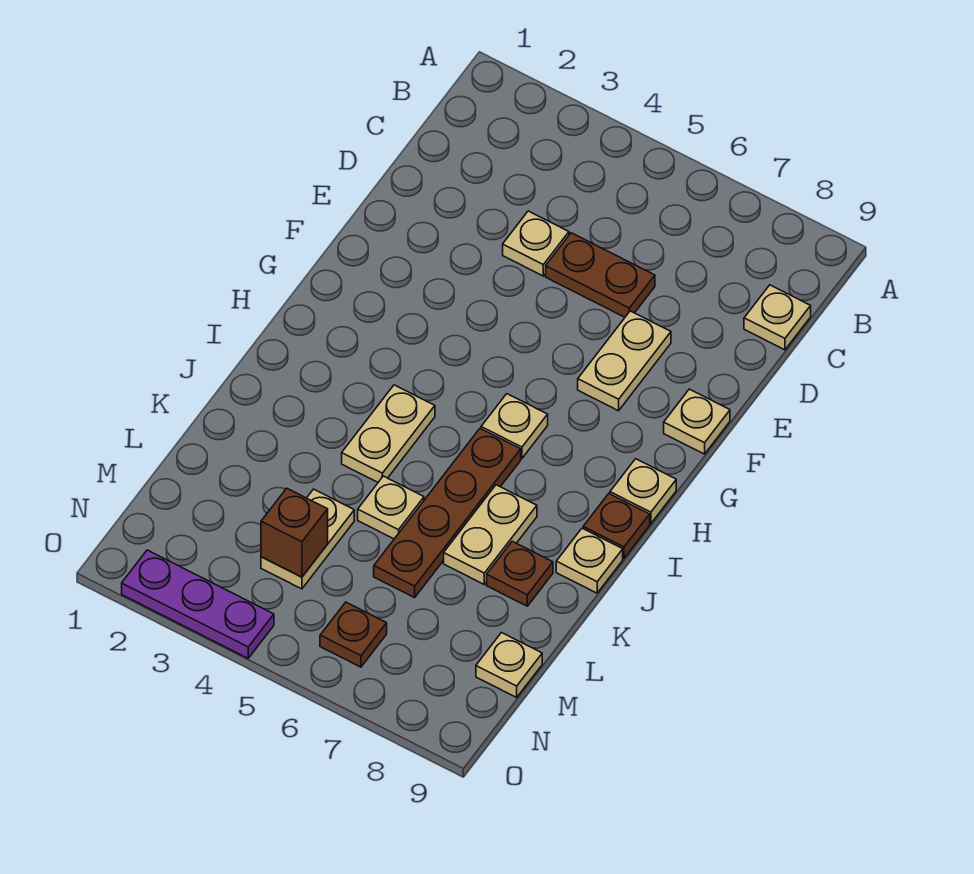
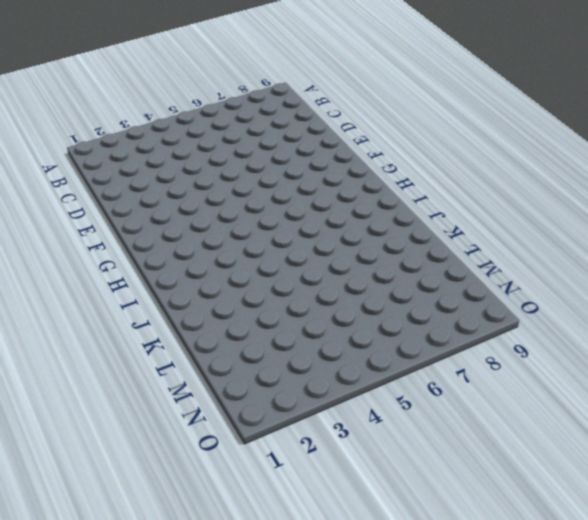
none -> tan 1x1 plate [744,285,811,350]
none -> tan 1x1 plate [503,211,569,276]
none -> brown 1x2 plate [546,233,655,317]

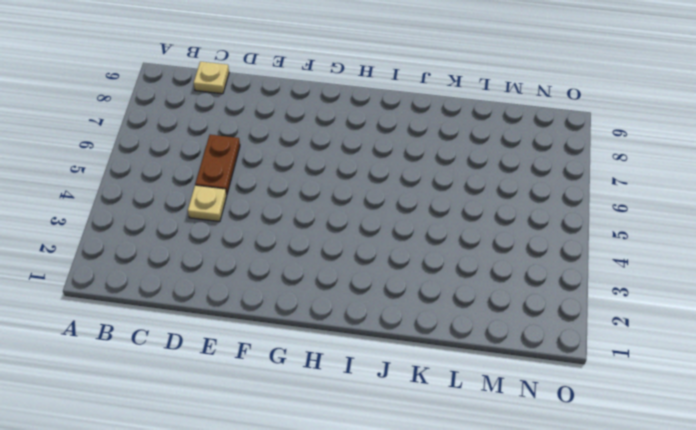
none -> tan 1x2 plate [578,311,671,411]
none -> tan 1x1 plate [664,389,730,454]
none -> tan 1x1 plate [481,394,548,458]

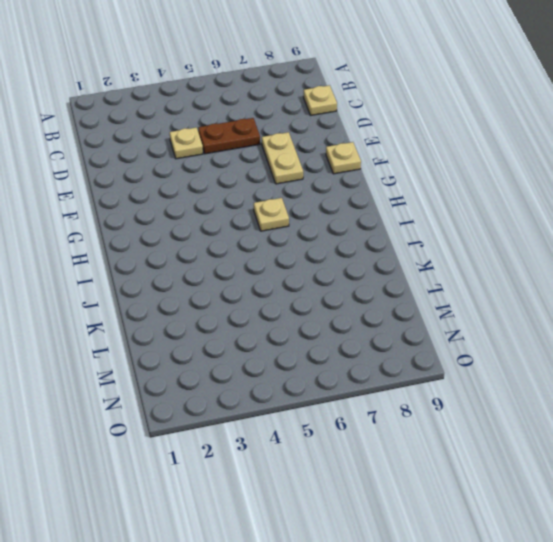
none -> tan 1x1 plate [610,459,676,524]
none -> tan 1x2 plate [342,385,435,482]
none -> brown 1x4 plate [374,429,521,598]

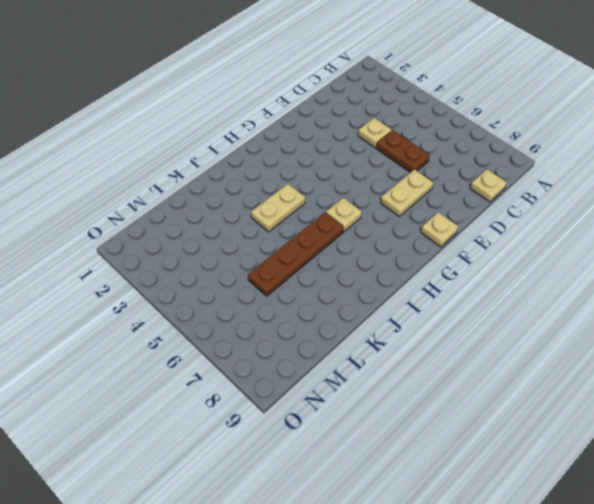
none -> tan 1x1 plate [610,459,676,524]
none -> brown 1x1 plate [583,494,650,558]
none -> tan 1x2 plate [444,485,537,584]

